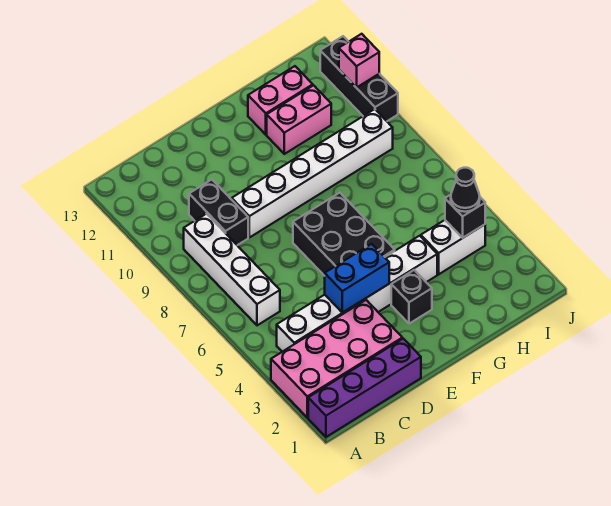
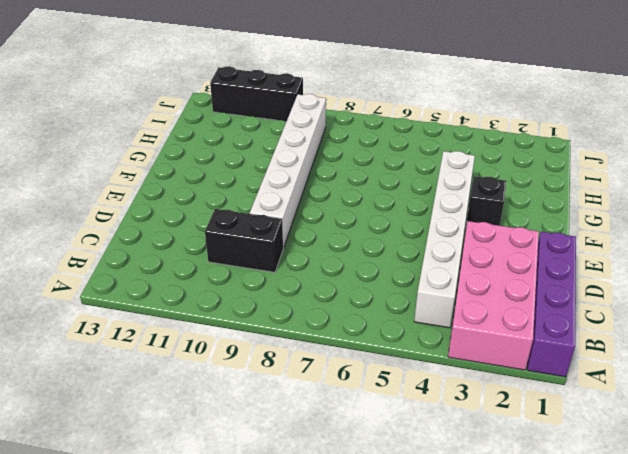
none -> white 1x4 brick [184,214,280,325]
none -> black 2x3 brick [293,193,395,276]
none -> pink 1x2 brick [267,85,331,154]

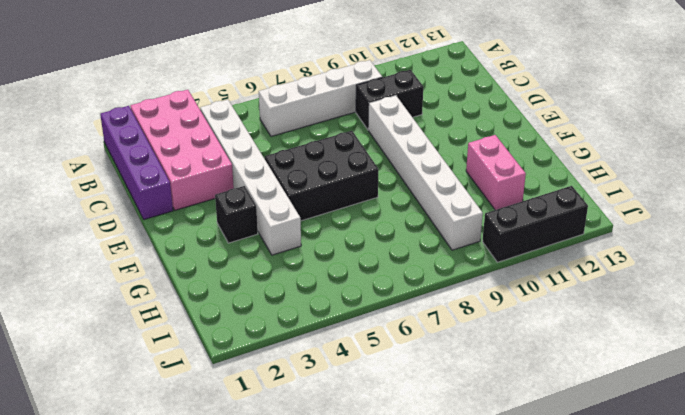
none -> pink 1x2 brick [248,66,313,135]
none -> white 1x2 brick [421,220,485,274]
none -> blue 1x2 brick [325,244,389,313]

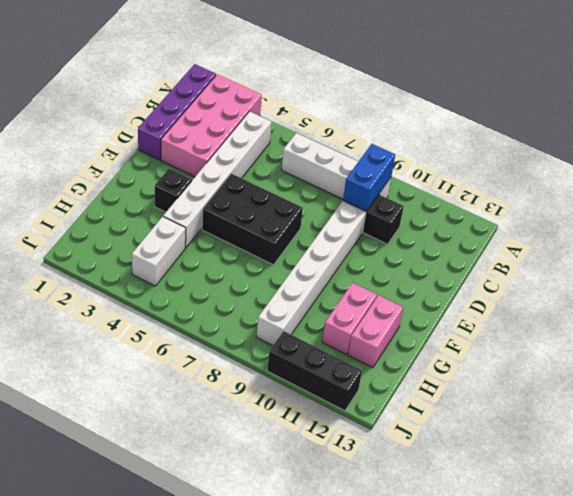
blue 1x2 brick [343,144,395,211] -> blue 1x2 brick moved to [325,244,389,313]
none -> black 1x1 brick [445,195,485,238]
none -> pink 1x1 brick [339,34,379,88]
none -> black 1x1 cone [451,168,480,212]

